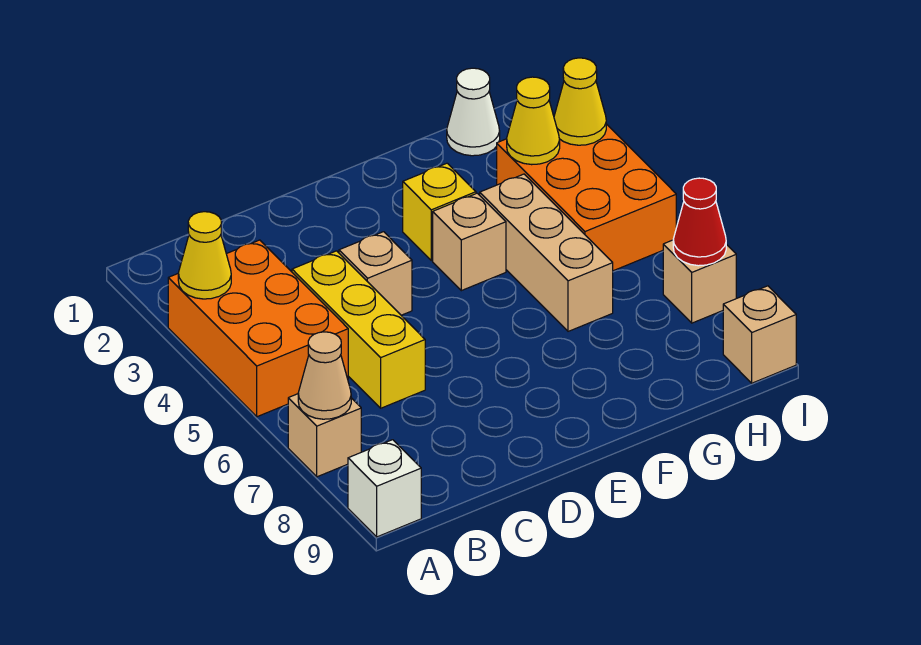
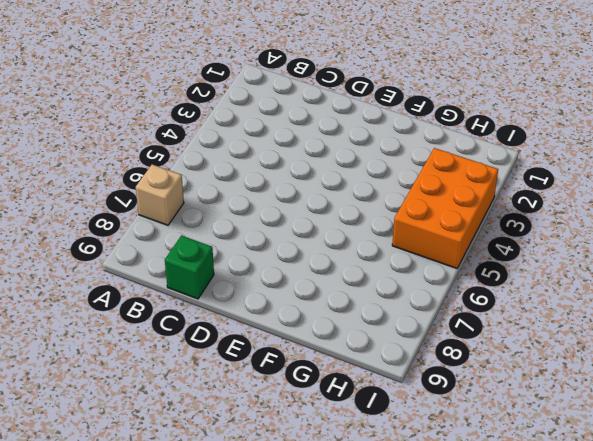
green 1x1 brick [165,236,214,299] -> none
none -> orange 2x3 brick [168,240,348,417]
none -> white 1x1 brick [348,440,421,537]
none -> yellow 1x3 brick [292,251,425,408]

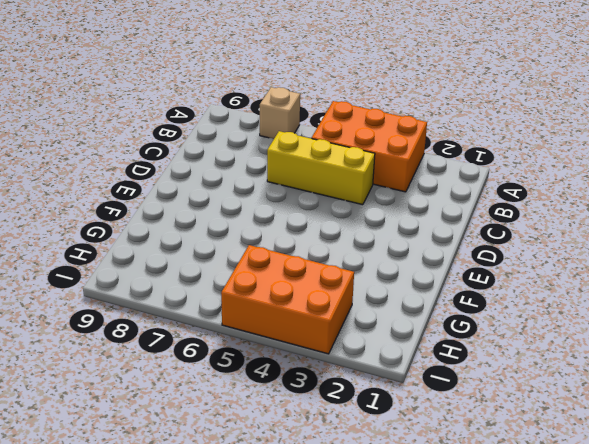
none -> white 1x1 brick [348,440,421,537]
none -> tan 1x1 brick [339,232,412,315]
none -> yellow 1x1 brick [403,163,476,260]

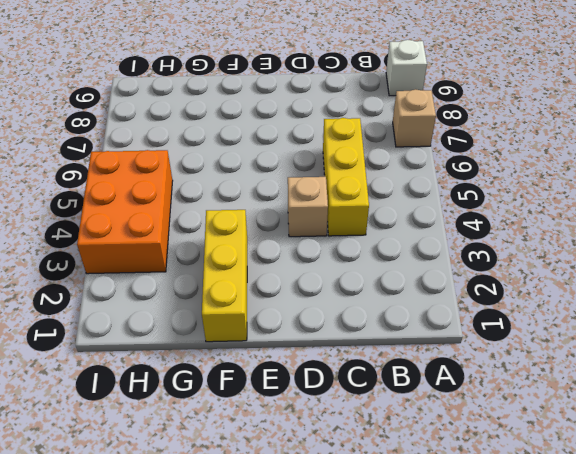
yellow 1x3 brick [202,210,247,342] -> yellow 1x1 brick [403,163,476,260]
none -> orange 2x3 brick [168,240,348,417]
none -> tan 1x1 brick [433,193,506,291]
none -> tan 1x3 brick [480,174,613,331]

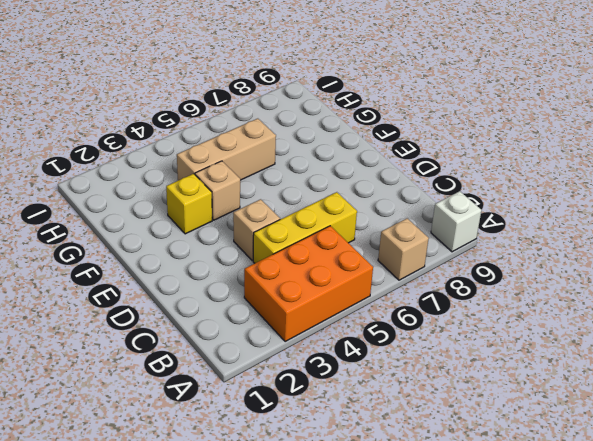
none -> white 1x1 cone [447,68,500,156]
none -> orange 2x3 brick [497,124,676,271]
none -> tan 1x1 brick [663,240,736,323]

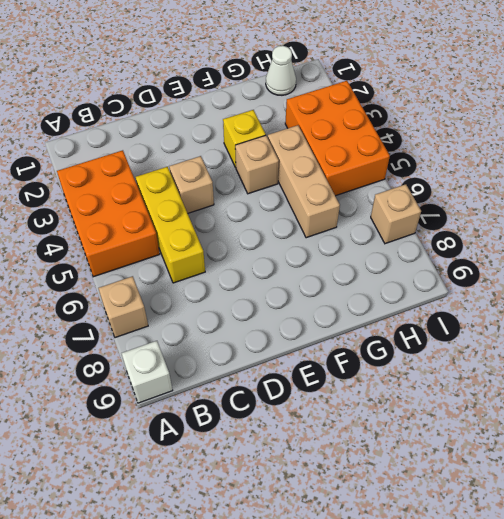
none -> tan 1x1 brick [723,286,796,383]
none -> yellow 1x1 cone [178,212,231,299]
none -> tan 1x1 cone [298,332,351,419]

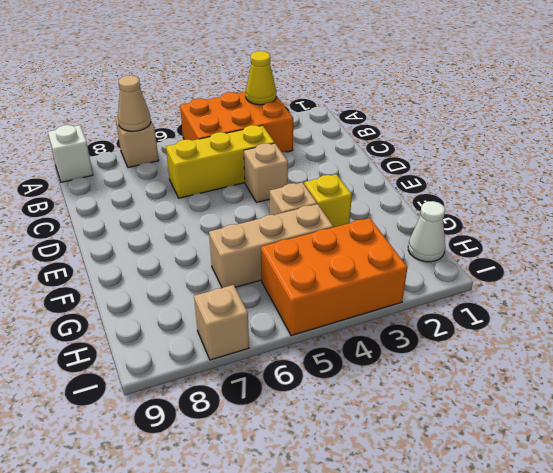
none -> tan 1x1 brick [723,286,796,383]
none -> yellow 1x1 cone [507,77,560,165]
none -> yellow 1x1 cone [554,58,606,145]

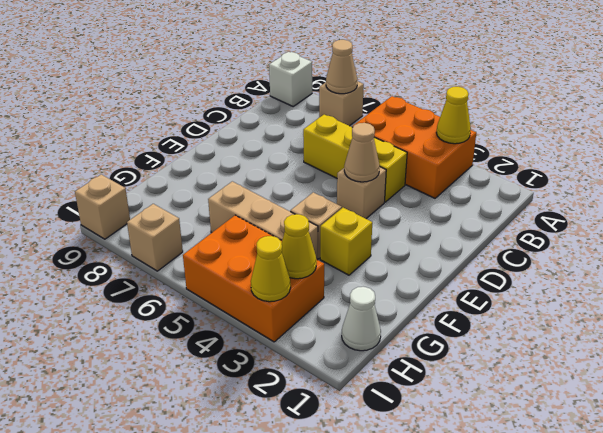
tan 1x1 cone [344,123,380,182] -> none
none -> red 1x1 cone [673,178,726,266]

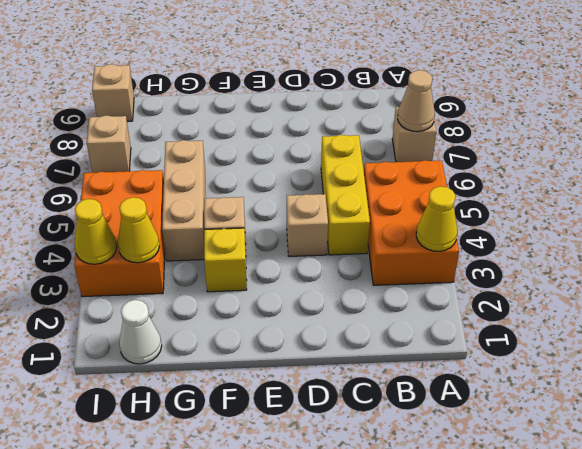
none -> white 1x1 brick [348,440,421,537]
none -> red 1x1 cone [673,178,726,266]

